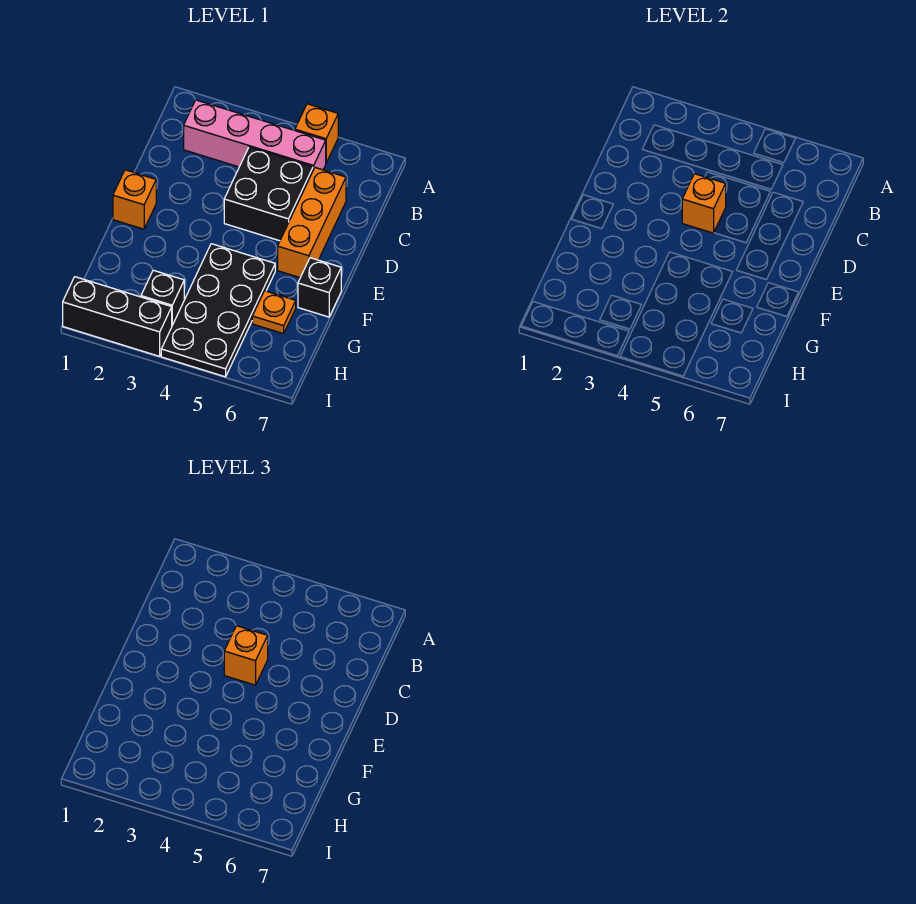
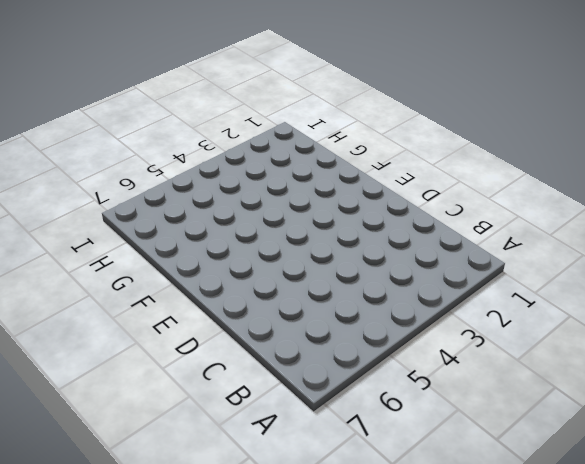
none -> orange 1x1 brick [295,104,338,163]
none -> pink 1x4 brick [184,100,326,170]
none -> black 2x2 brick [224,147,313,241]

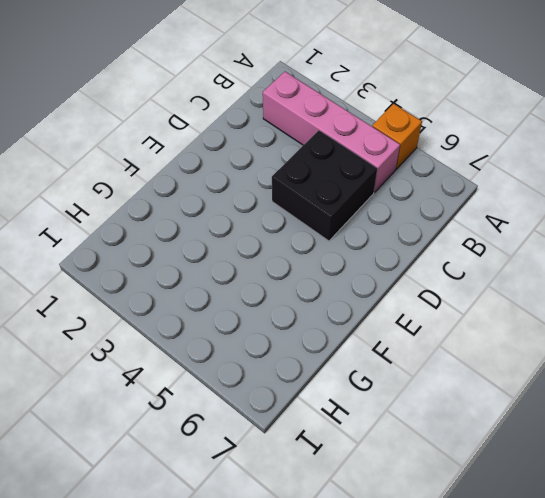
none -> orange 1x3 brick [278,168,346,278]
none -> orange 1x1 brick [113,170,156,229]
none -> black 2x4 plate [161,244,275,377]

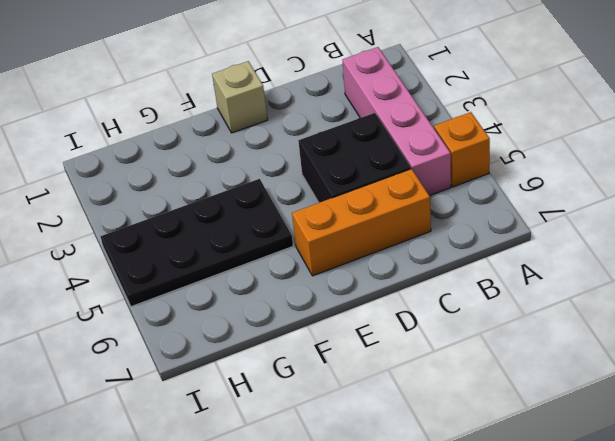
tan 1x1 brick [212,61,268,133] -> orange 1x1 brick [113,170,156,229]
none -> black 1x1 brick [298,258,341,317]
none -> orange 1x1 plate [252,291,296,334]
none -> black 1x1 brick [141,270,184,325]

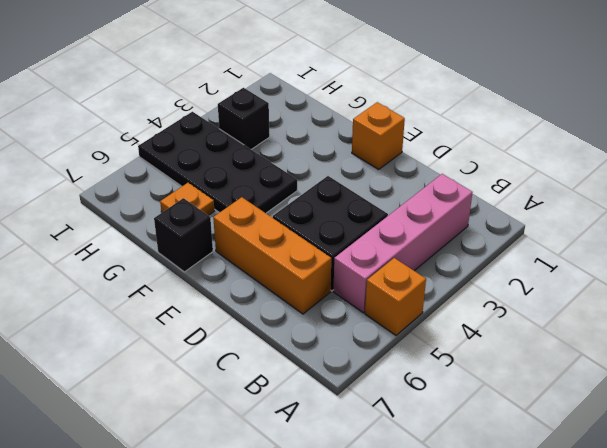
none -> black 1x3 brick [63,277,172,356]
none -> orange 1x1 brick [682,174,726,233]
none -> orange 1x1 brick [224,626,268,685]

